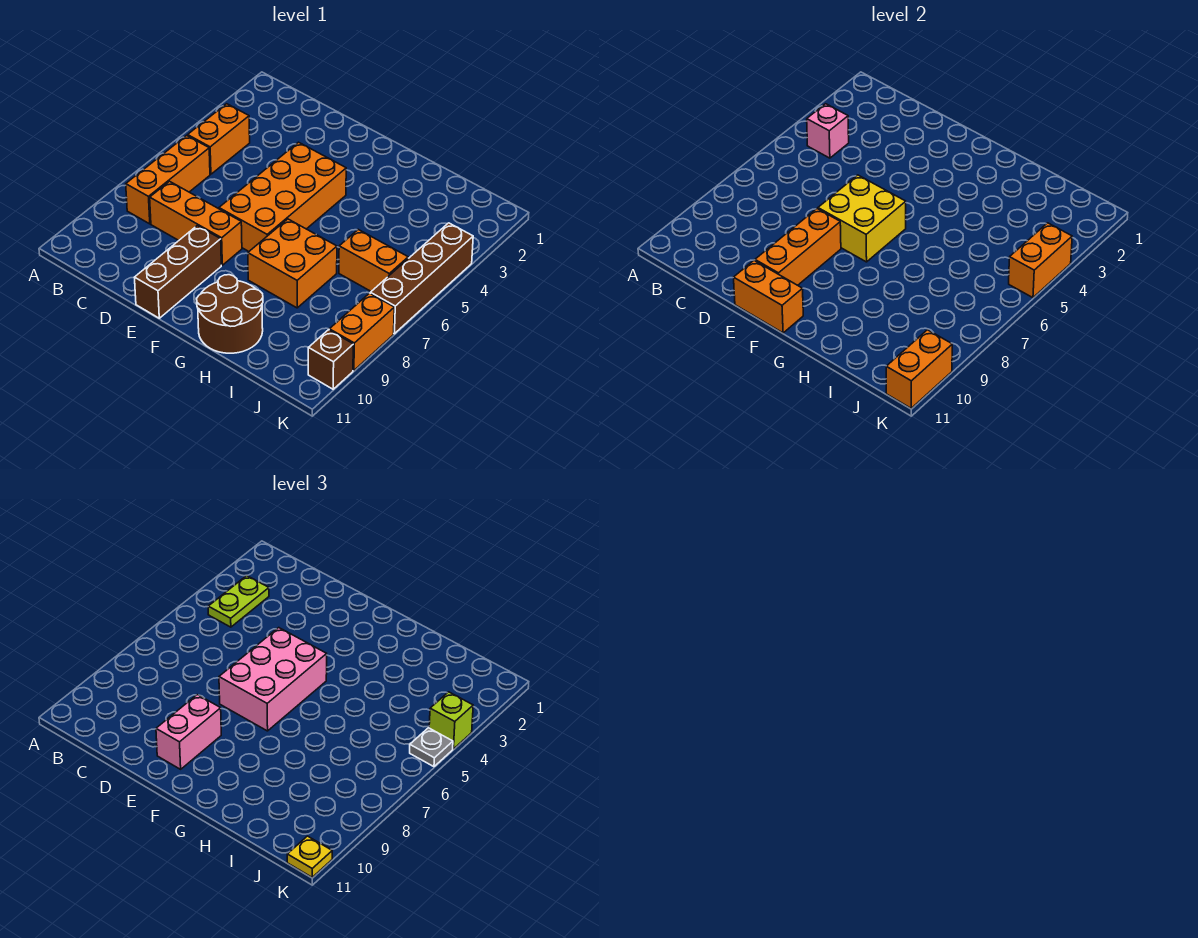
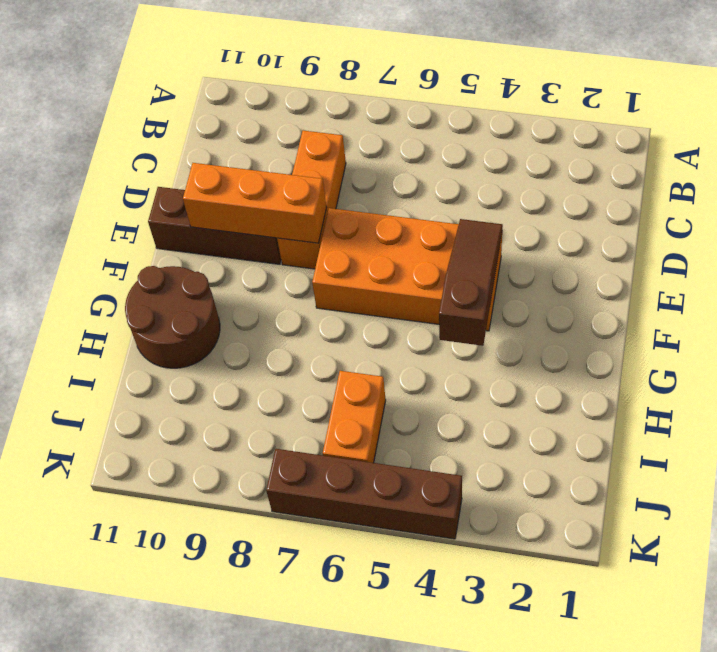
brown 1x3 slope [439,219,503,346] -> none
none -> orange 1x2 brick [188,104,250,174]
none -> orange 1x3 brick [126,135,210,224]
none -> orange 2x2 brick [248,219,337,308]

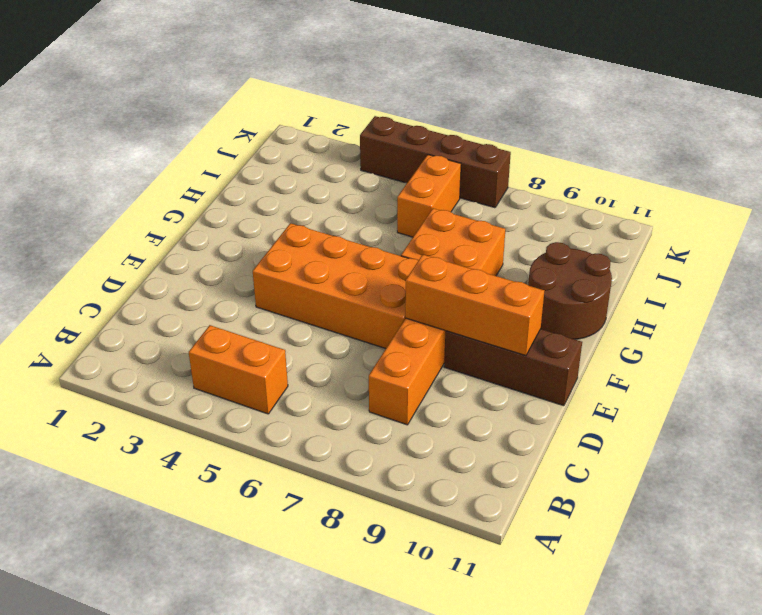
none -> orange 1x3 brick [126,135,210,224]
none -> orange 1x2 brick [329,293,394,371]
none -> brown 1x1 brick [308,330,353,389]

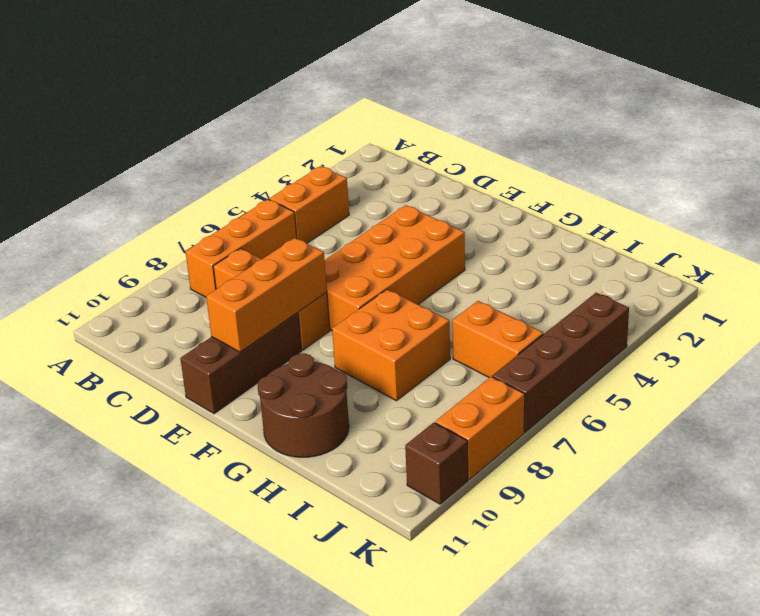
none -> pink 1x1 brick [807,104,849,158]
none -> yellow 2x2 brick [818,175,906,262]
none -> orange 1x2 brick [733,261,803,333]

